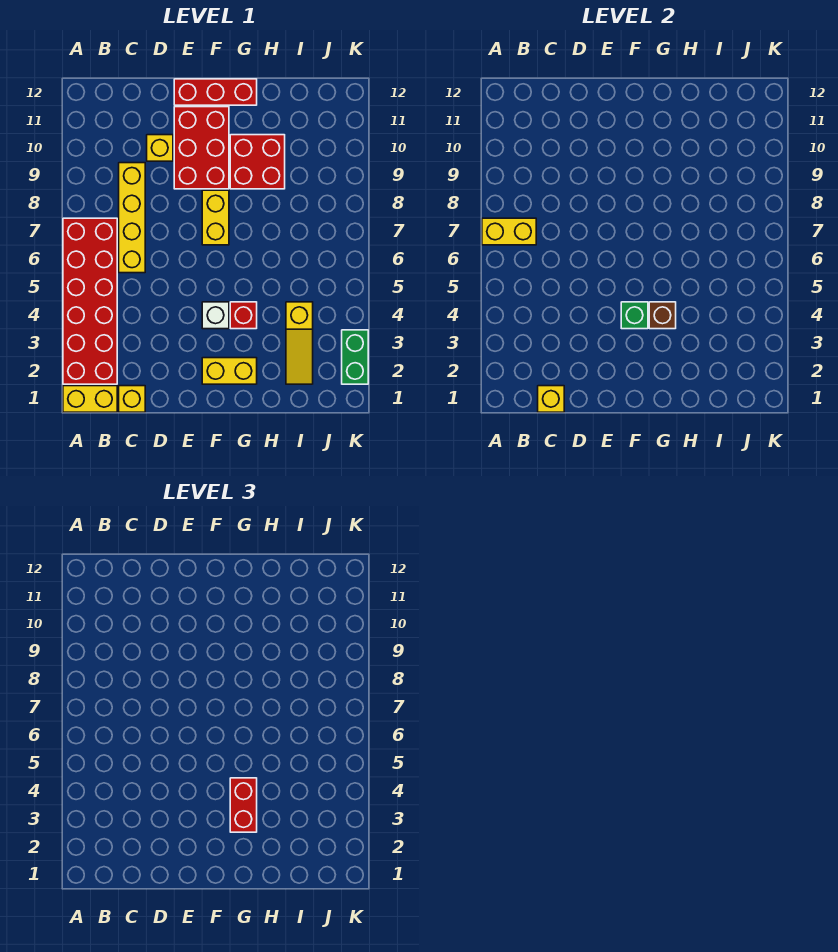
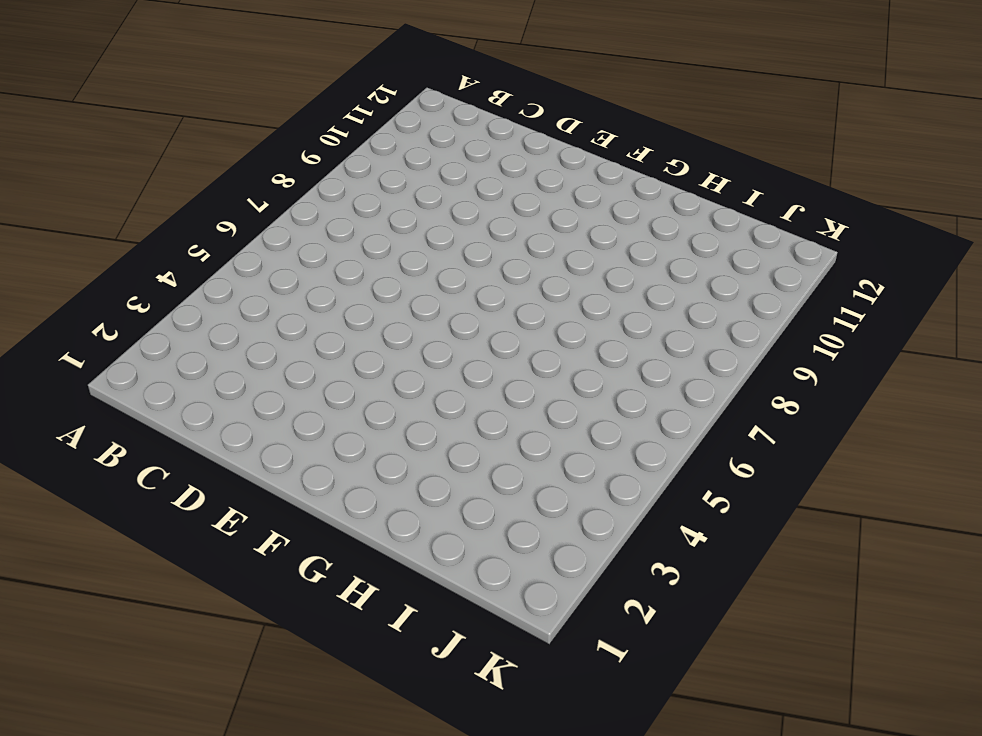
none -> yellow 1x2 brick [63,386,117,412]
none -> red 2x6 brick [63,218,117,384]
none -> yellow 1x1 brick [119,386,145,412]

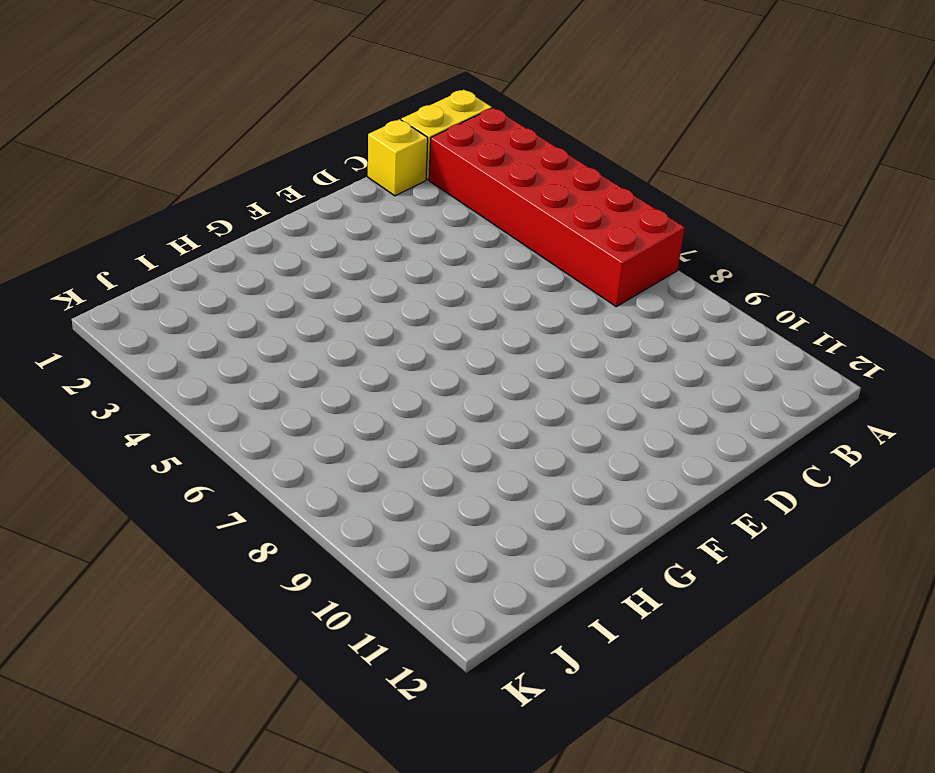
none -> yellow 1x4 brick [119,163,145,273]
none -> yellow 1x1 brick [147,135,173,161]
none -> red 2x3 brick [174,107,229,189]

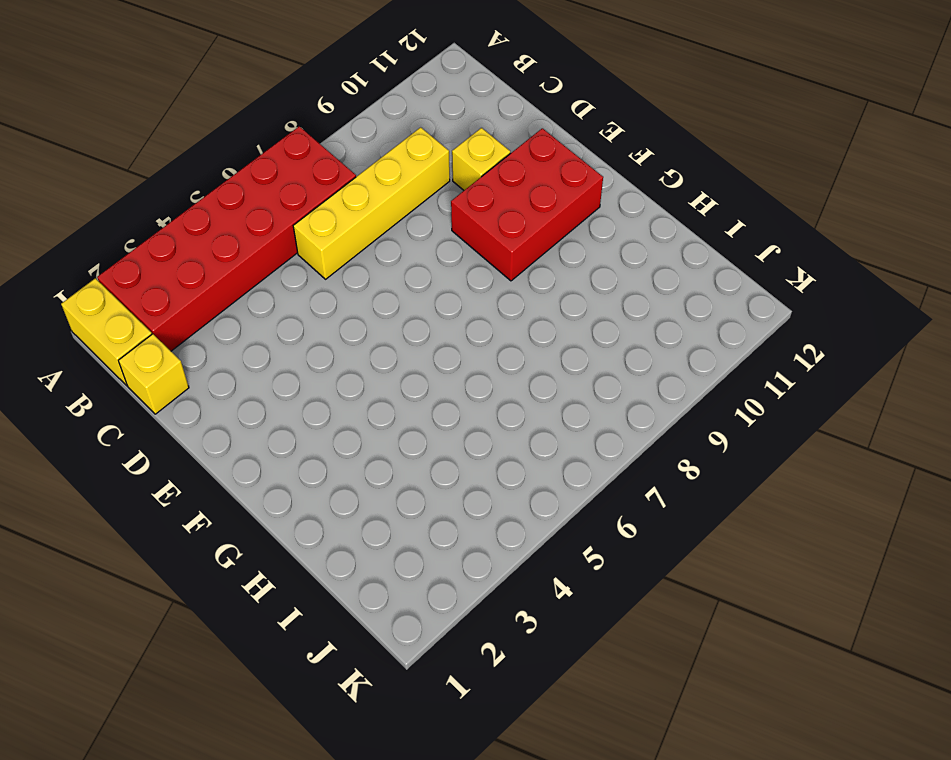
none -> red 1x3 brick [174,79,257,105]
none -> yellow 1x2 brick [202,358,257,384]
none -> white 1x1 brick [202,302,229,329]

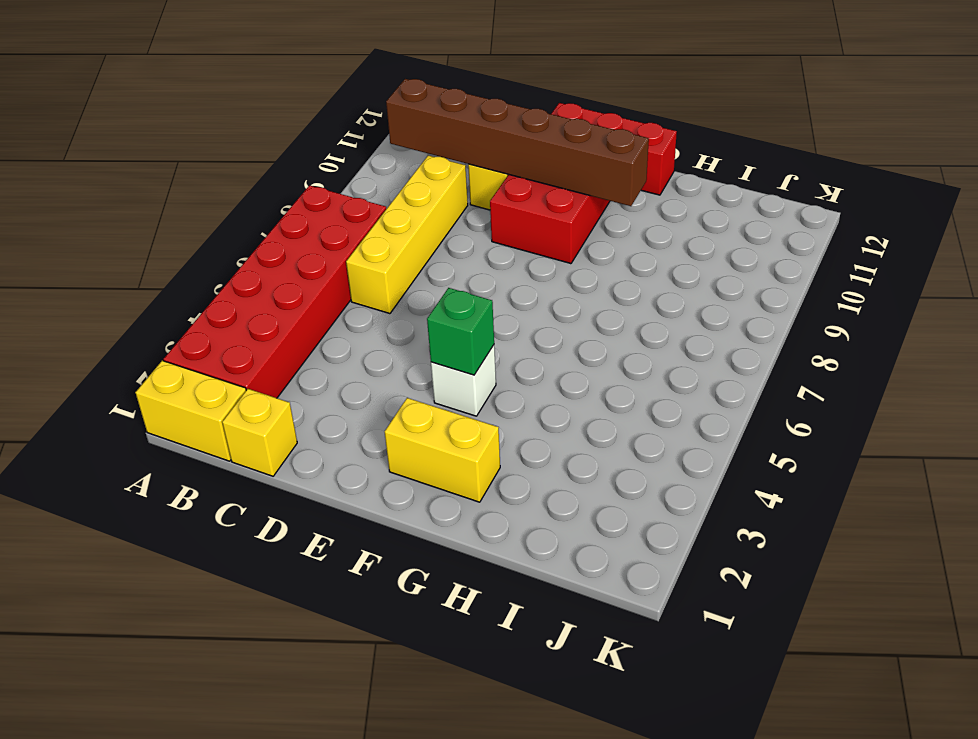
brown 1x6 brick [386,79,649,206] -> none
none -> yellow 1x2 brick [202,190,229,245]
none -> red 1x1 brick [230,302,257,329]
none -> red 2x2 brick [230,135,285,189]

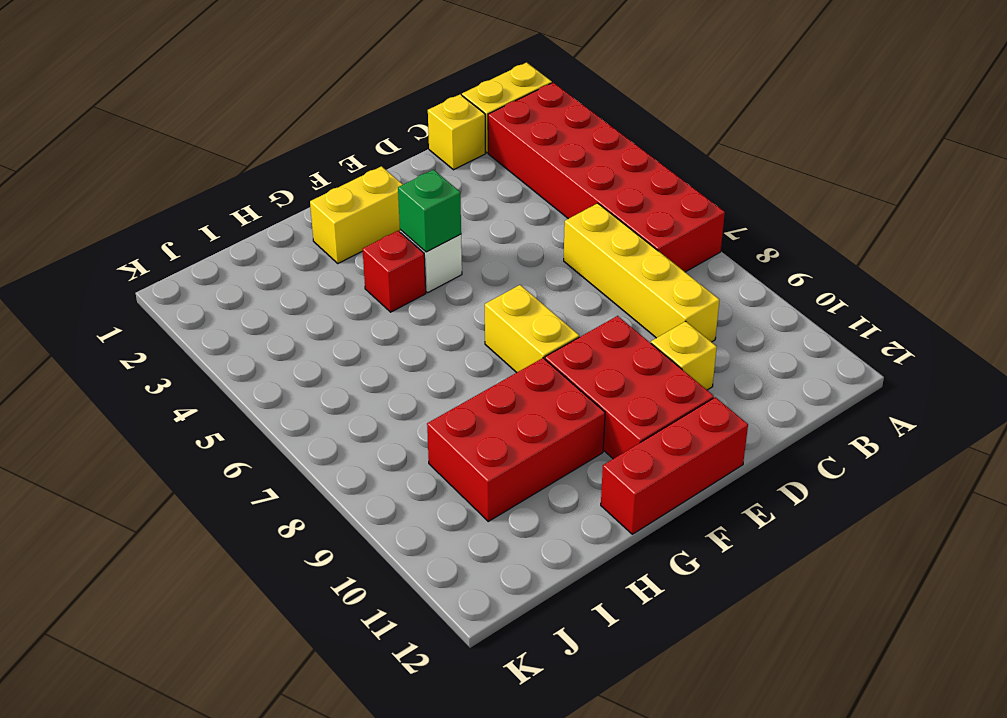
red 2x3 brick [427,358,605,521] -> red 2x2 brick [230,135,285,189]
none -> yellow 1x3 slope [286,302,313,384]
none -> green 1x2 brick [342,330,368,384]
none -> yellow 1x2 brick [482,218,536,245]

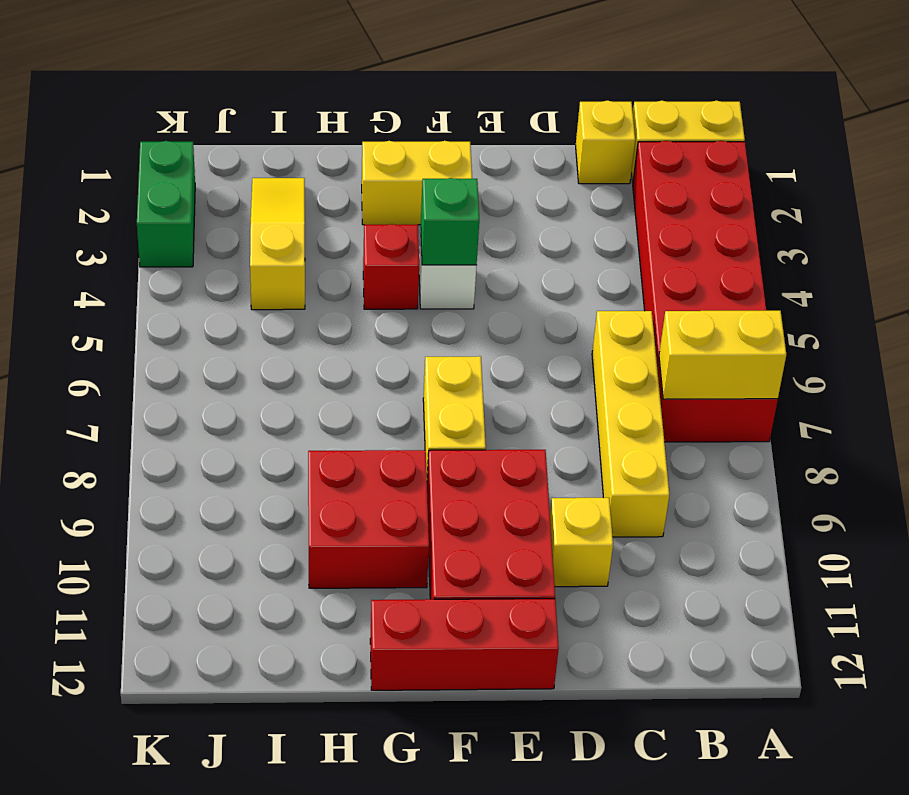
none -> yellow 1x1 brick [538,386,564,412]
none -> brown 1x1 brick [649,302,676,329]
none -> red 1x2 brick [230,778,257,832]

